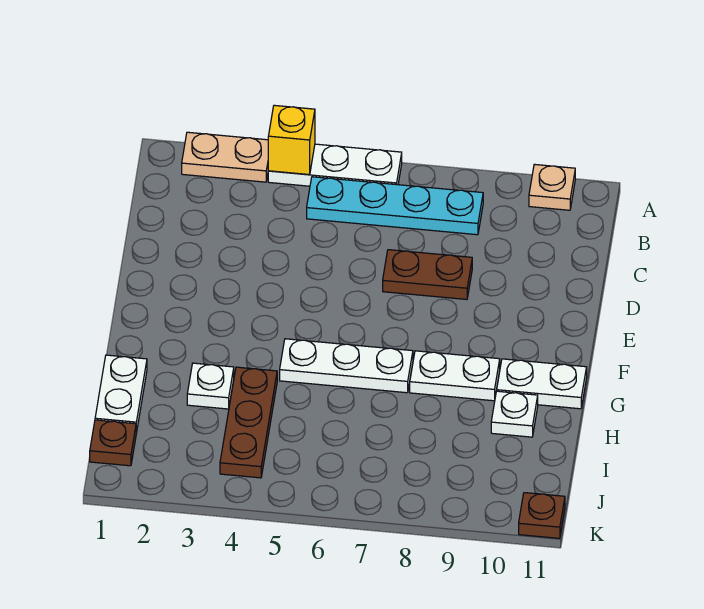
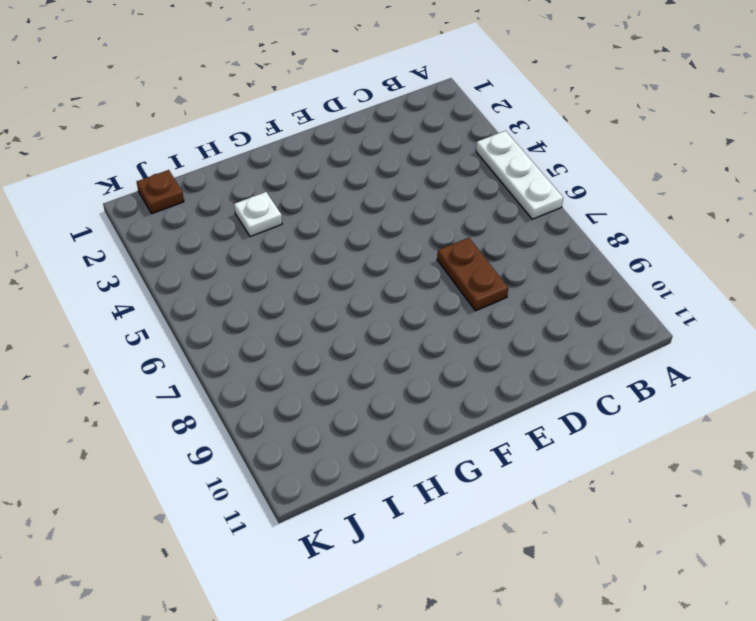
none -> tan 1x2 plate [182,132,268,182]
none -> tan 1x1 plate [529,164,575,210]
none -> cyan 1x4 plate [307,177,483,235]

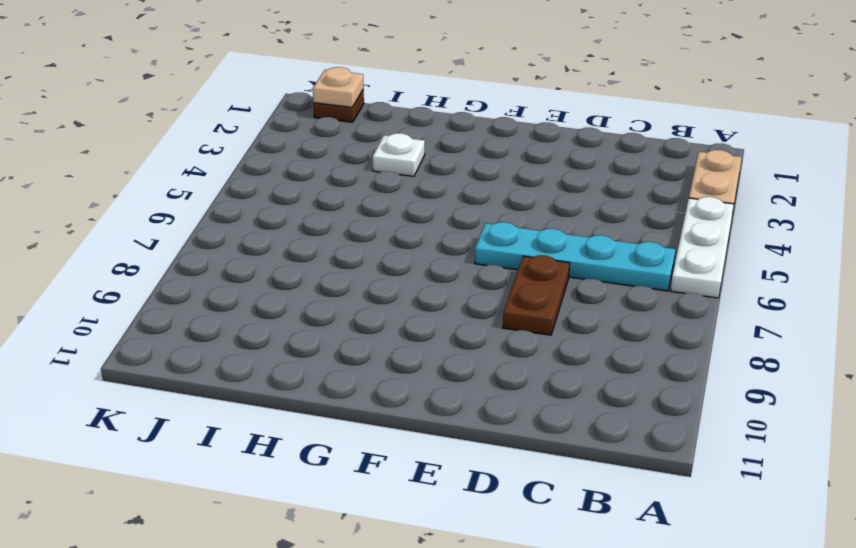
cyan 1x4 plate [475,222,675,291] -> cyan 1x4 plate turned to [307,177,483,235]
tan 1x1 plate [313,67,364,107] -> tan 1x1 plate moved to [529,164,575,210]
none -> white 1x3 plate [280,339,413,393]
none -> white 1x2 plate [410,351,500,401]
none -> white 1x2 plate [497,359,587,409]

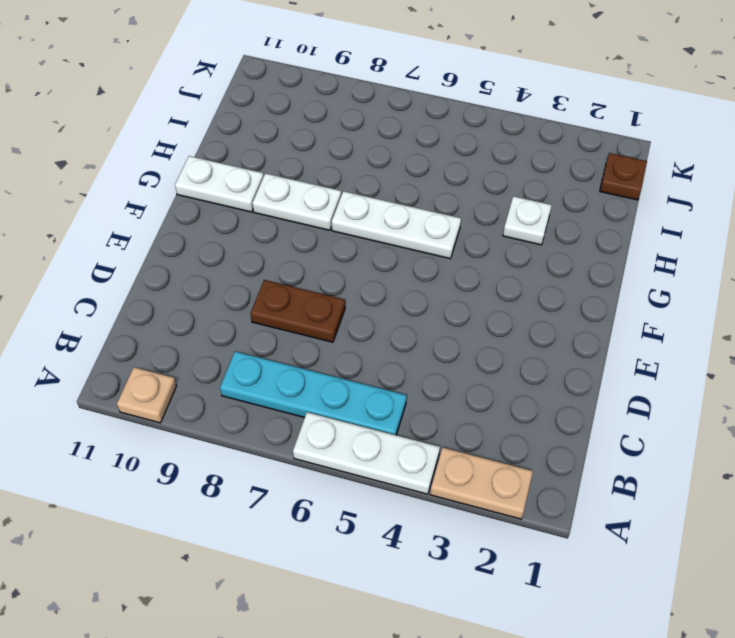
none -> white 1x2 plate [95,355,147,433]
none -> brown 1x3 plate [220,367,277,478]
none -> white 1x1 plate [491,391,538,437]

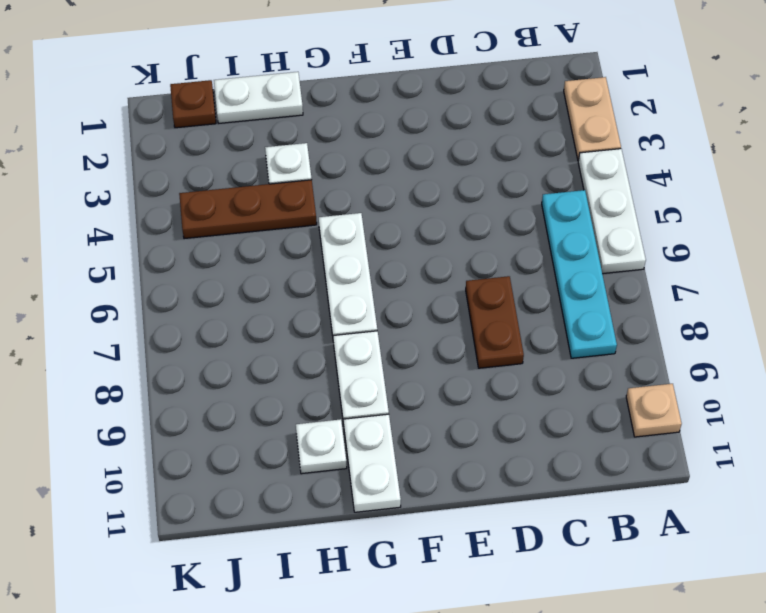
none -> brown 1x1 plate [519,493,565,538]
none -> yellow 1x1 brick [268,105,315,175]

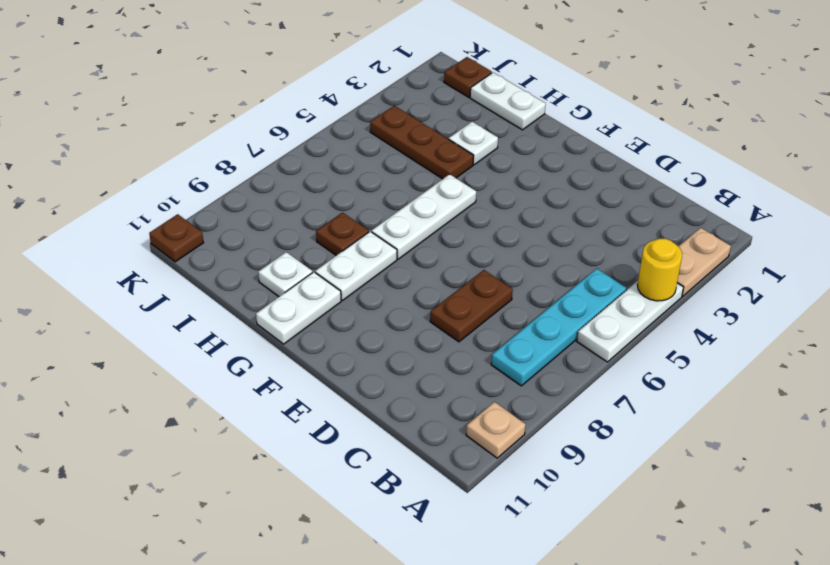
yellow 1x1 round brick [637,238,682,301] -> yellow 1x1 brick [268,105,315,175]
brown 1x1 plate [316,213,369,255] -> none

